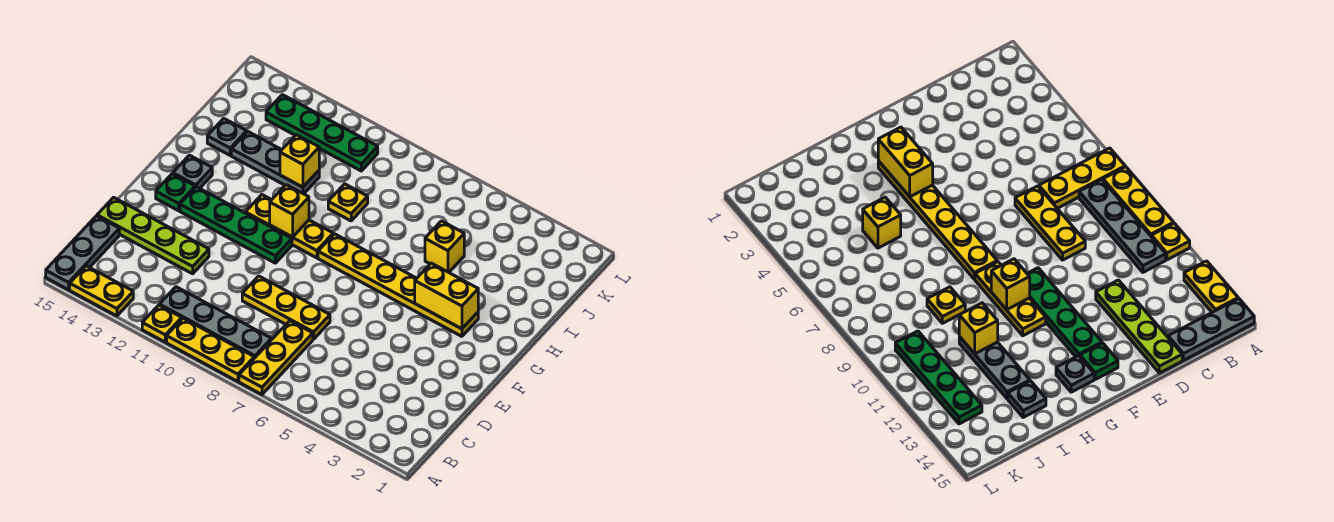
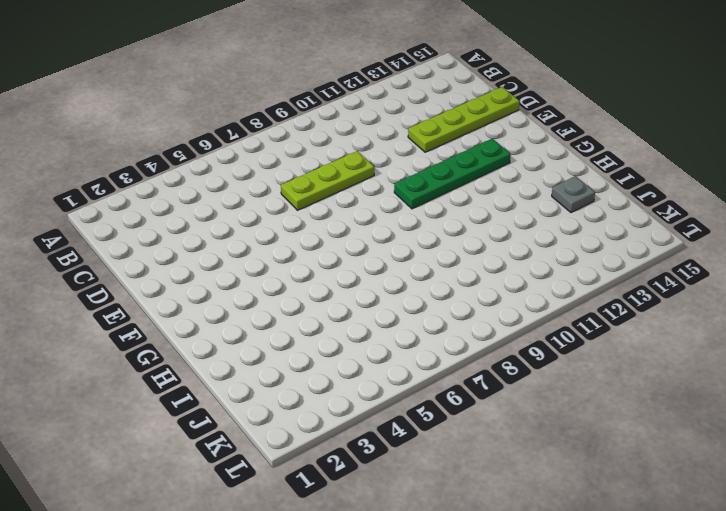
lime 1x3 plate [281,151,374,210] -> yellow 1x3 plate [242,276,330,339]
none -> yellow 1x3 plate [239,321,313,394]
none -> yellow 1x3 plate [167,318,254,381]
none -> yellow 1x1 plate [142,305,182,342]

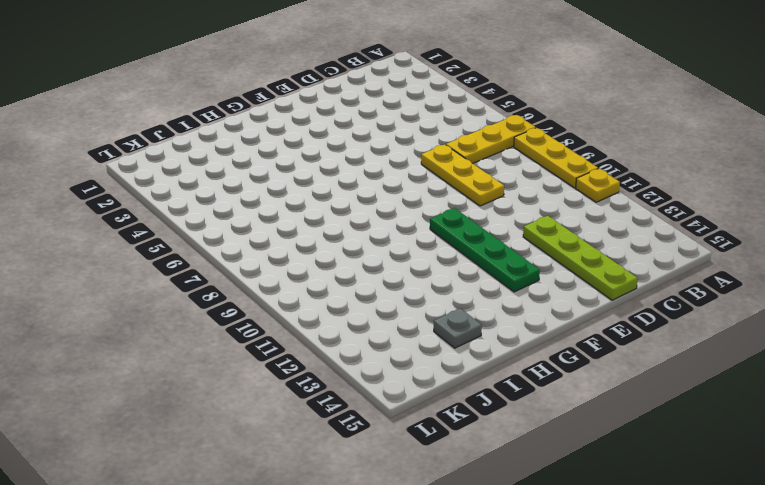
none -> yellow 1x2 plate [70,266,133,316]
none -> grey 1x3 plate [46,216,119,290]
none -> grey 1x4 plate [160,287,271,358]

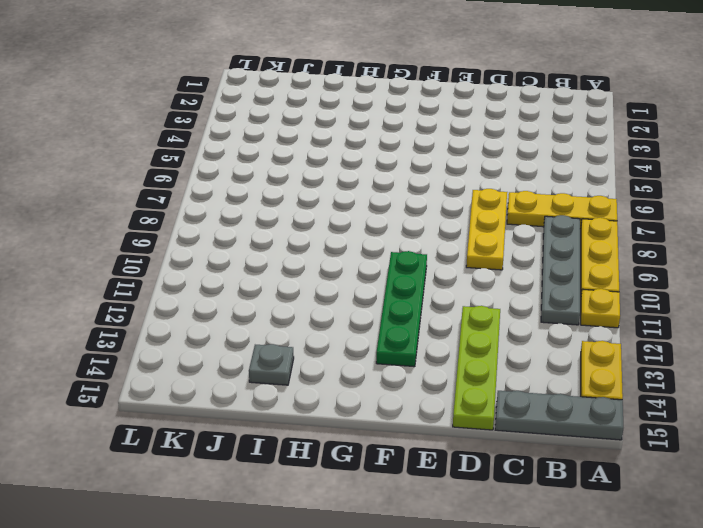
none -> green 1x1 plate [156,174,195,211]
none -> yellow 1x6 plate [318,234,478,336]
none -> yellow 1x3 plate [245,195,333,258]

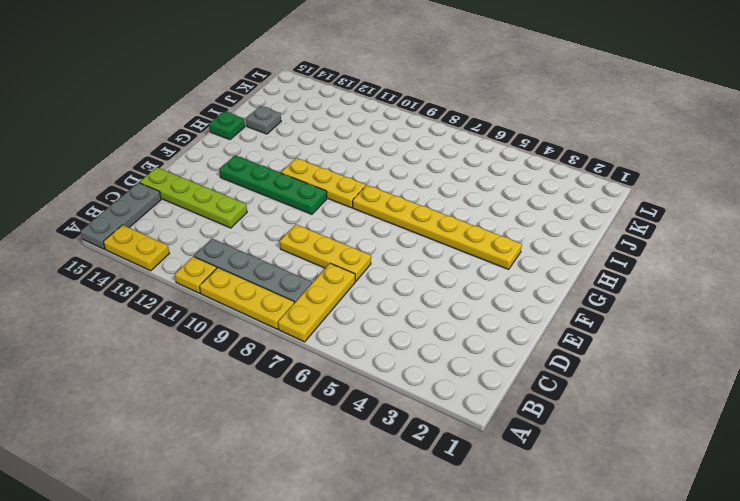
green 1x1 plate [209,111,245,140] -> green 1x1 plate moved to [156,174,195,211]
none -> grey 1x1 plate [173,155,212,188]
none -> yellow 1x1 brick [425,221,464,272]
none -> yellow 1x1 plate [328,184,368,221]

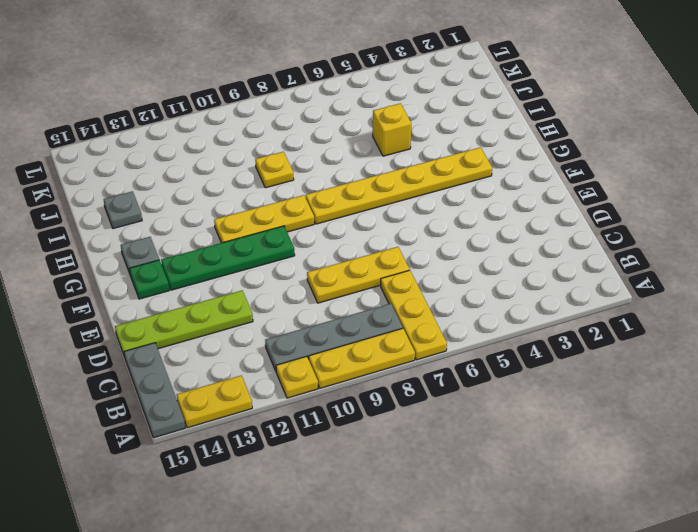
none -> grey 1x3 plate [231,132,319,194]
none -> green 1x4 plate [266,95,378,171]
none -> yellow 1x2 brick [415,263,478,329]

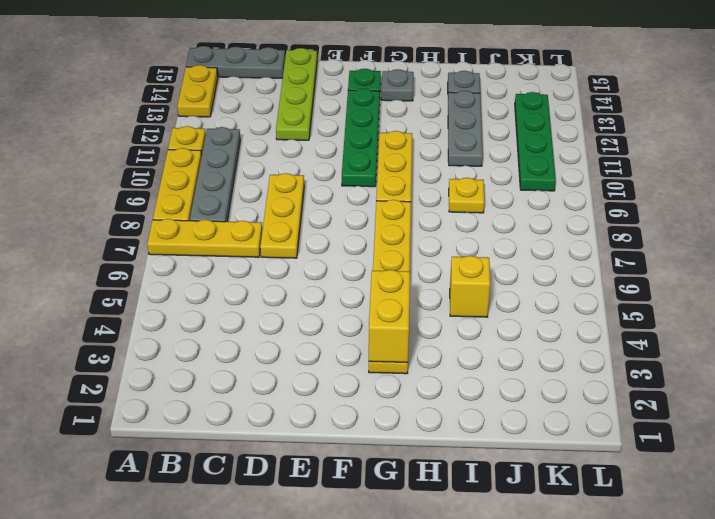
none -> yellow 1x1 brick [270,185,309,237]
none -> yellow 1x1 brick [280,135,319,187]

